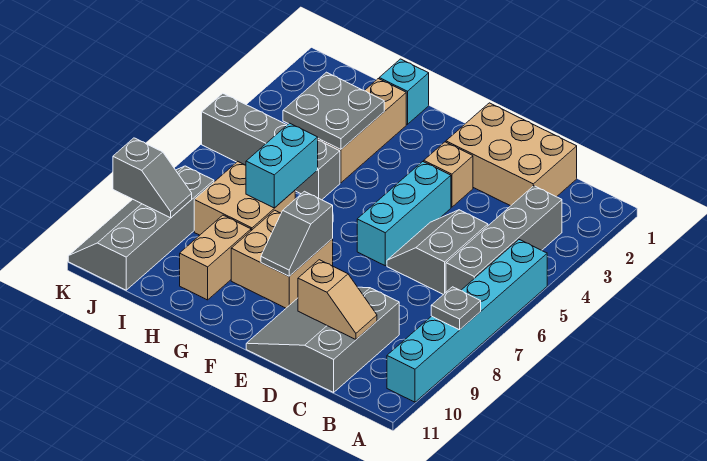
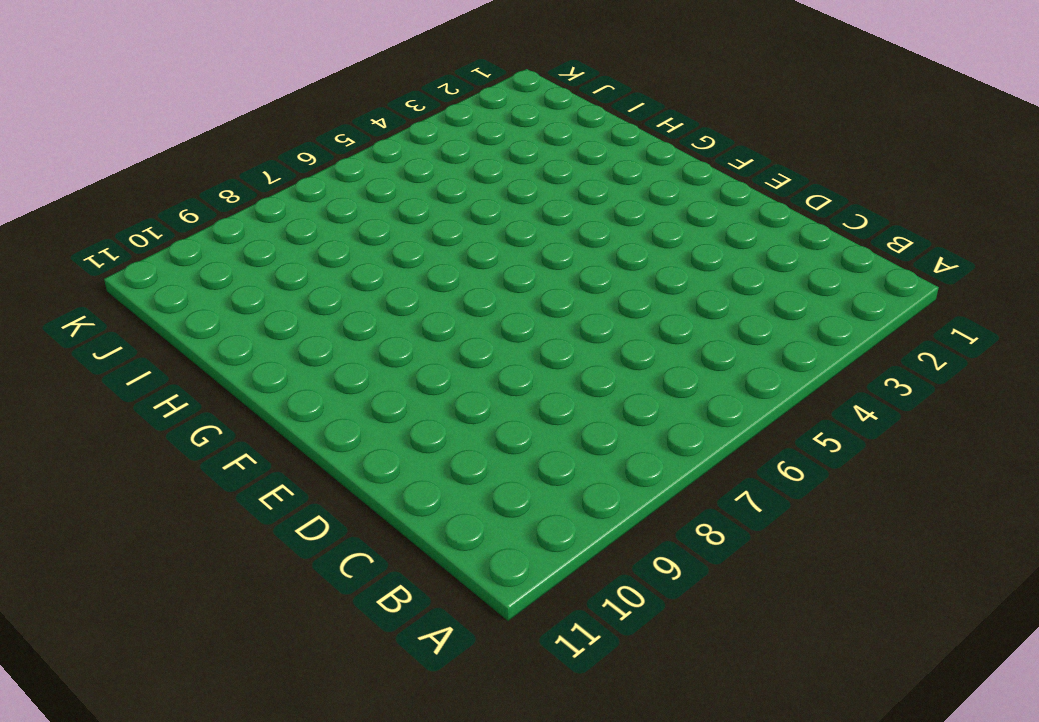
none -> cyan 1x6 brick [387,240,547,402]
none -> grey 1x4 brick [446,186,562,292]
none -> tan 2x3 brick [446,103,577,206]

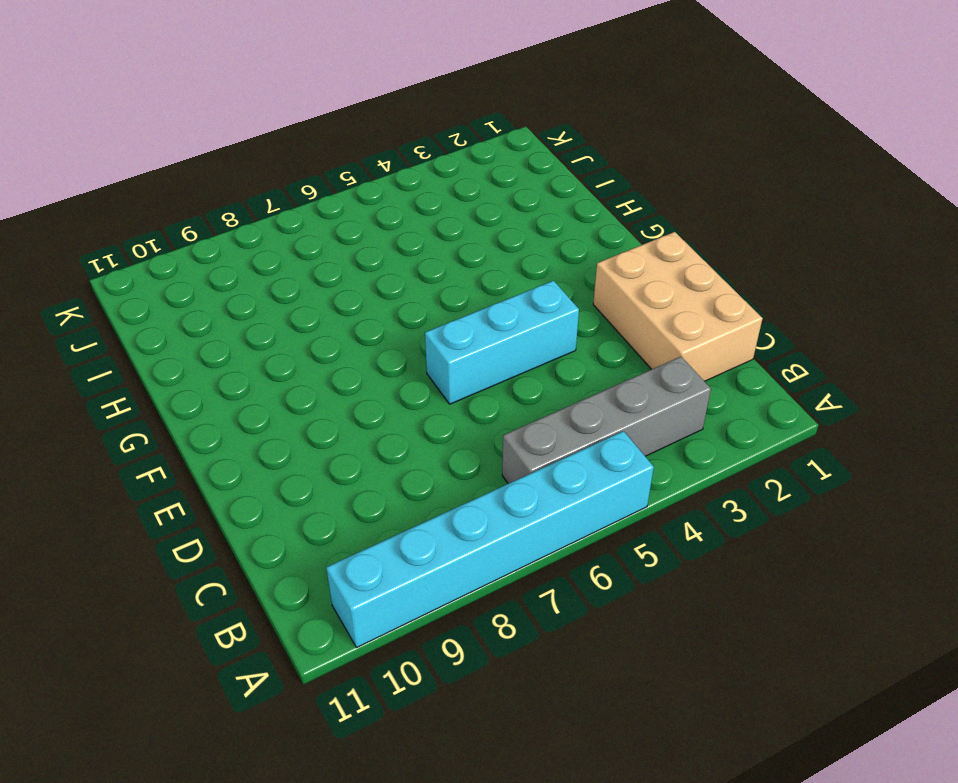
none -> grey 2x2 slope [387,210,488,295]
none -> grey 3x3 slope [246,287,399,392]
none -> tan 1x1 brick [424,142,473,207]

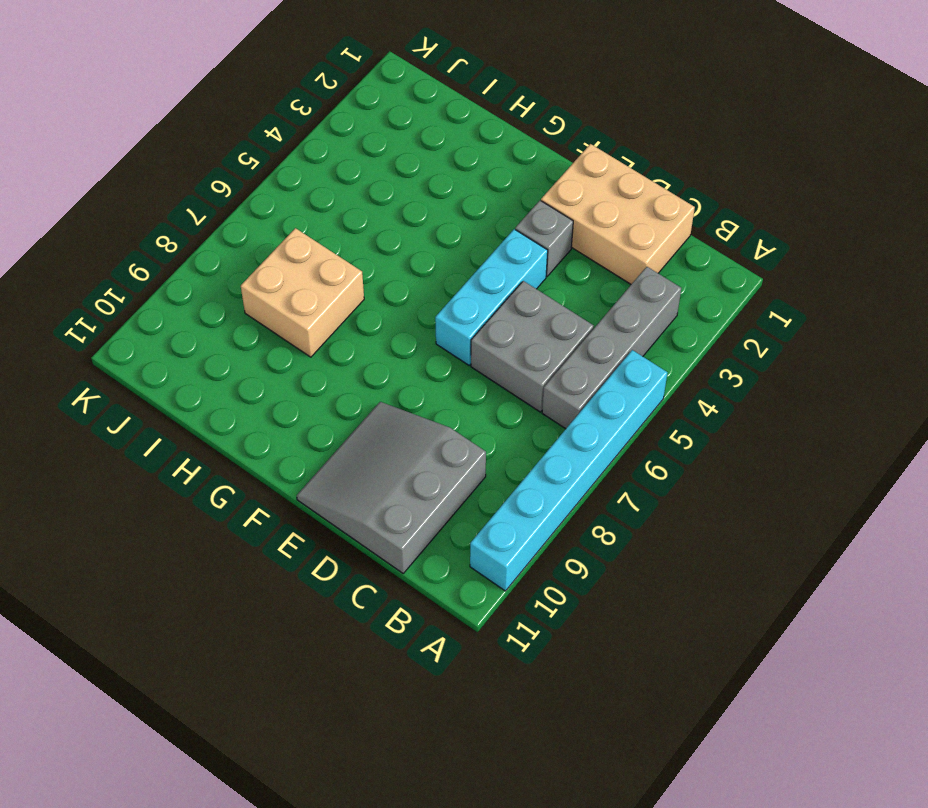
grey 2x2 brick [471,281,594,412] -> grey 2x2 slope [387,210,488,295]
grey 1x1 brick [515,200,573,276] -> tan 1x1 brick [424,142,473,207]
none -> tan 2x2 brick [231,210,333,308]
none -> cyan 1x1 brick [379,59,429,124]
none -> tan 1x3 brick [318,79,406,183]

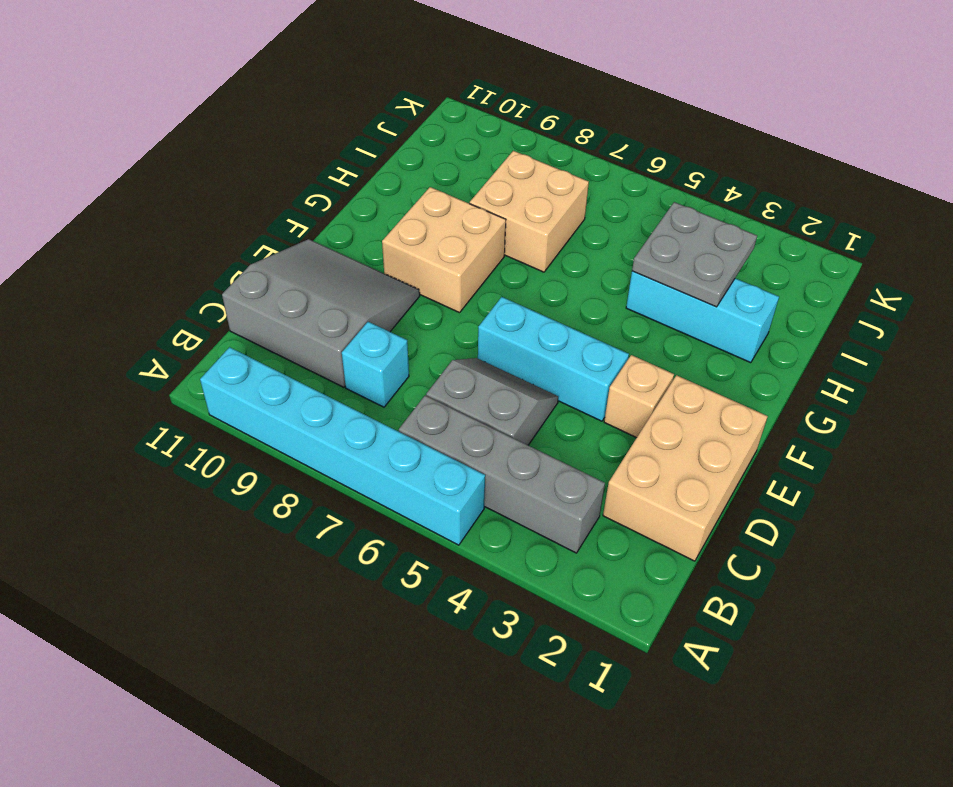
cyan 1x1 brick [342,322,409,407] -> cyan 1x1 brick moved to [379,59,429,124]
cyan 1x3 brick [626,271,779,363] -> tan 1x3 brick [318,79,406,183]
none -> grey 1x4 brick [202,93,340,200]
none -> tan 1x2 brick [180,215,251,300]
none -> grey 2x4 slope [68,166,214,290]

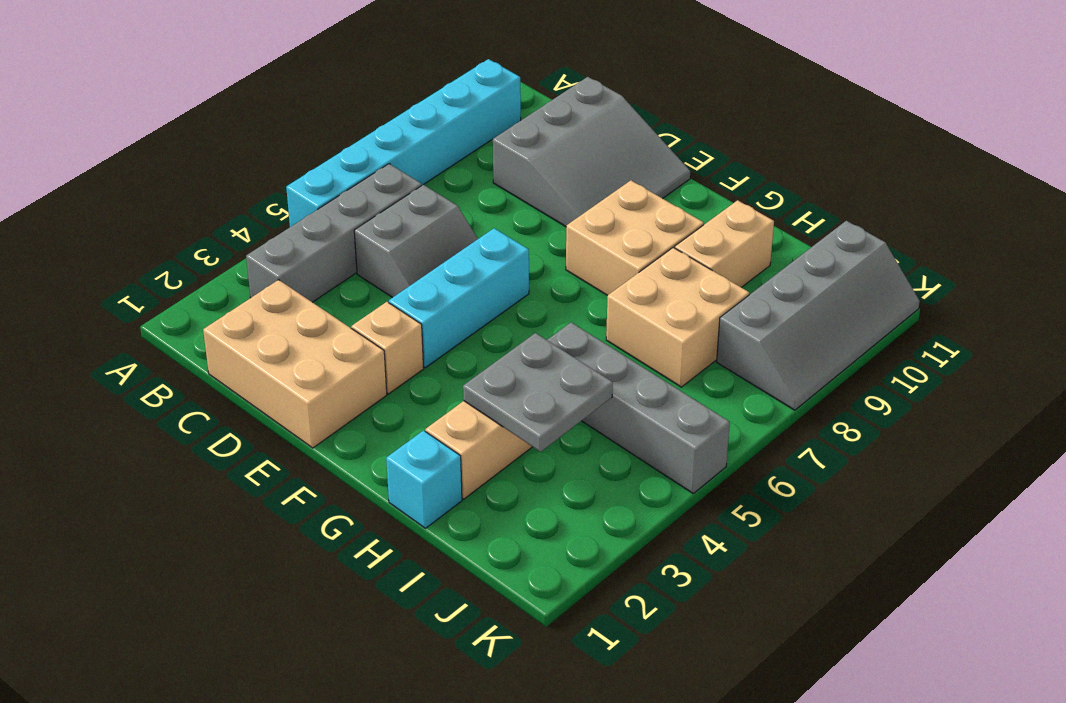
none -> grey 1x1 plate [431,287,481,330]
none -> tan 1x2 slope [298,260,377,340]
none -> grey 1x2 slope [261,191,333,276]

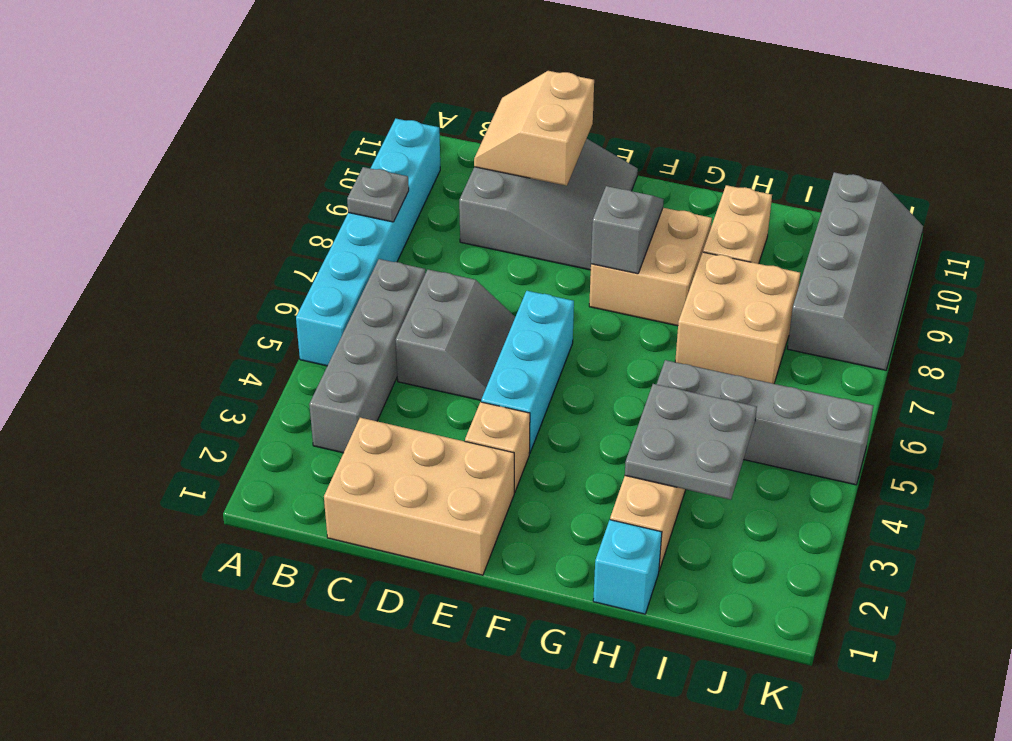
tan 2x2 slope [474,71,594,186] -> tan 1x2 slope [298,260,377,340]
none -> cyan 1x2 brick [246,123,318,208]
none -> grey 1x2 slope [113,138,192,218]

